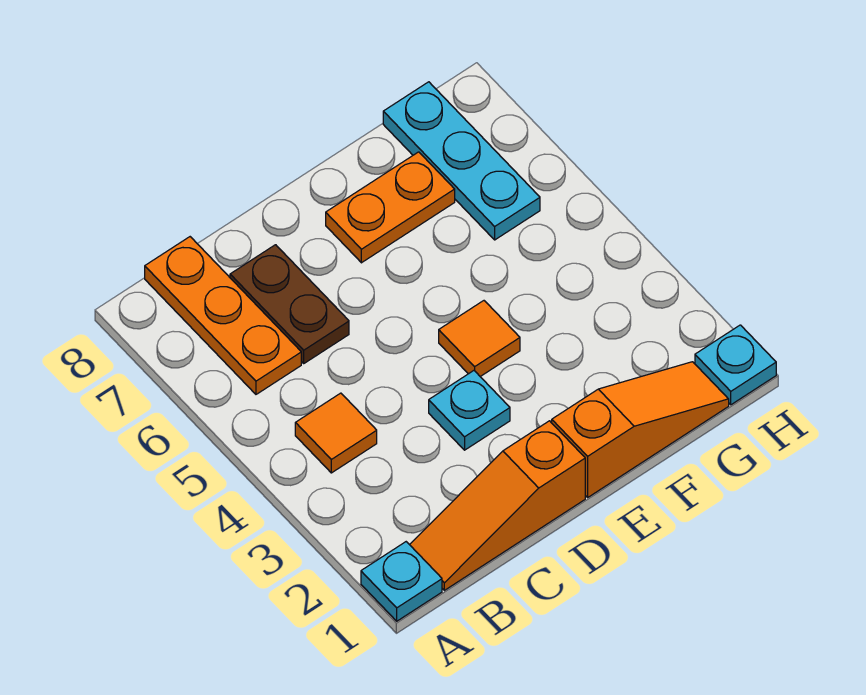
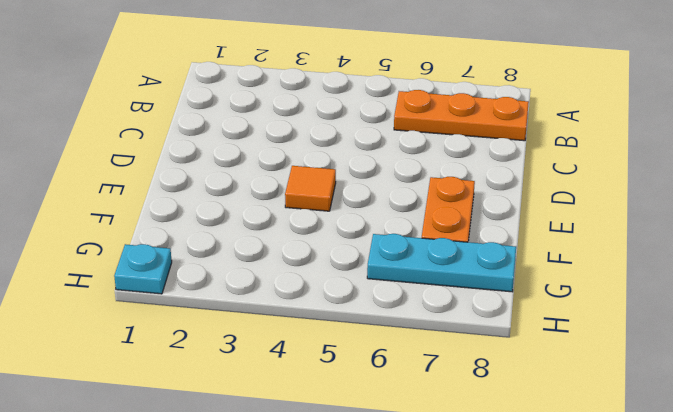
none -> cyan 1x1 plate [361,542,442,621]
none -> orange 1x3 slope [410,421,585,590]

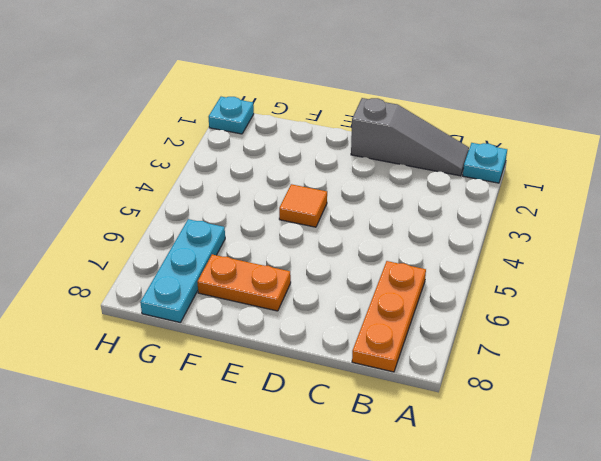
grey 1x3 slope [351,98,469,176] -> orange 1x3 slope [410,421,585,590]
none -> orange 1x1 tile [295,393,377,473]
none -> brown 1x2 plate [230,245,349,363]

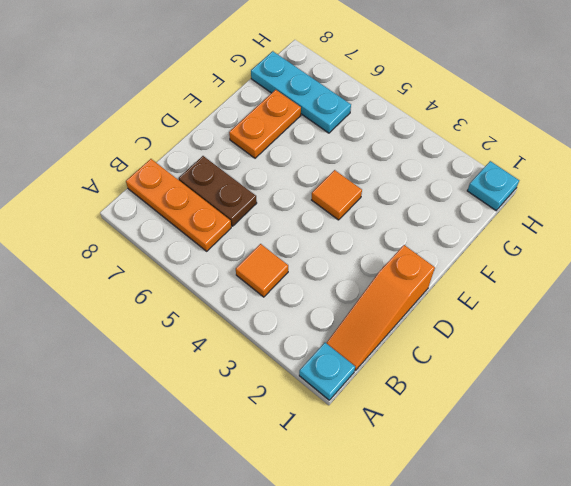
none -> cyan 1x1 plate [429,371,510,450]
none -> orange 1x3 slope [552,362,729,497]

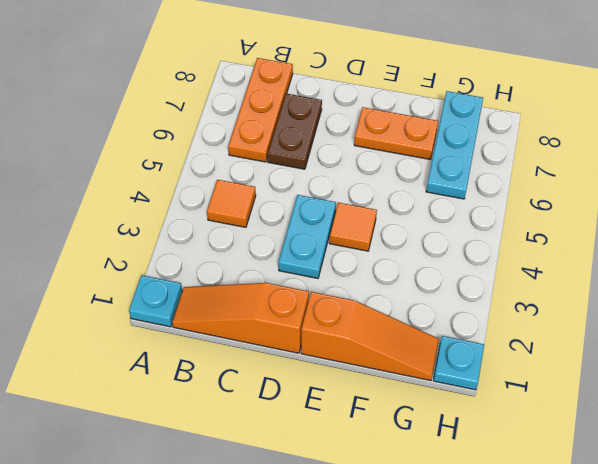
cyan 1x2 plate [279,195,336,278] -> cyan 1x1 plate [429,371,510,450]

